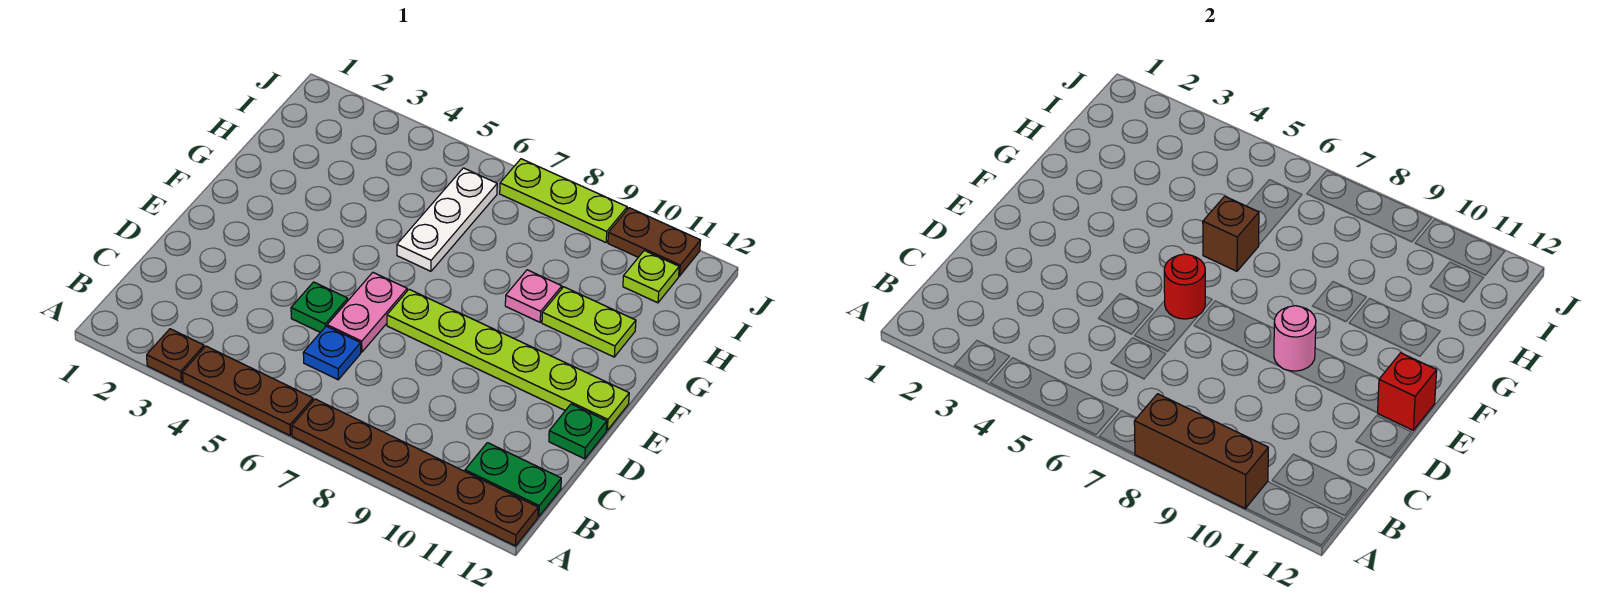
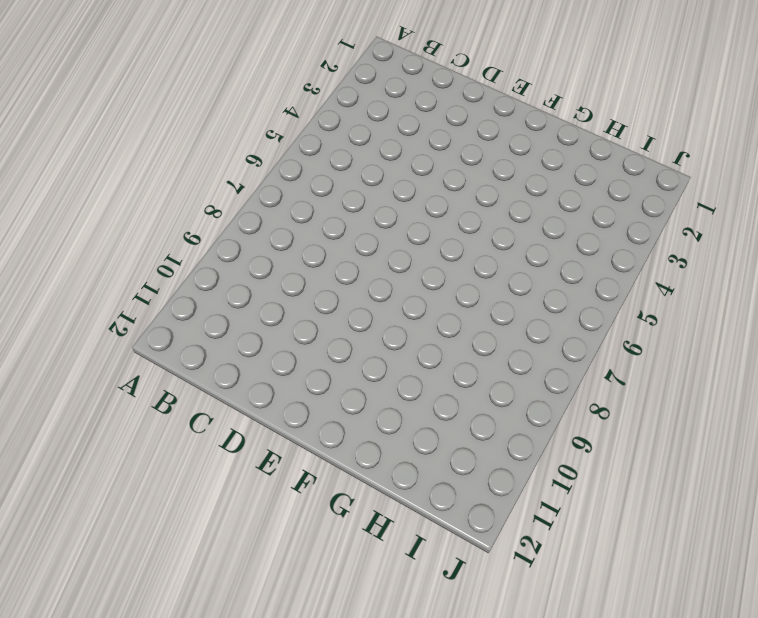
none -> brown 1x1 plate [147,329,204,382]
none -> brown 1x3 plate [183,346,313,435]
none -> brown 1x6 plate [292,399,538,546]

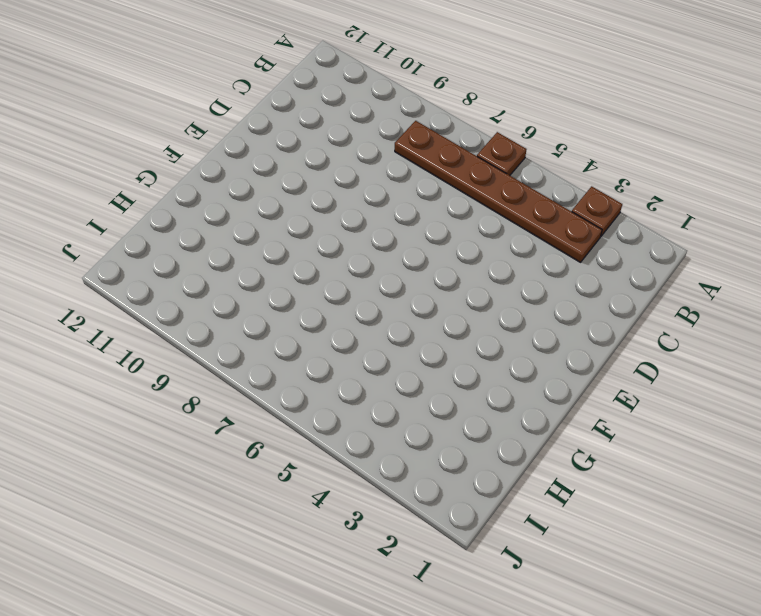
brown 1x1 plate [477,132,527,175] -> brown 1x3 plate [183,346,313,435]
brown 1x6 plate [395,121,602,262] -> brown 1x6 plate moved to [292,399,538,546]
none -> green 1x2 plate [465,443,561,517]
none -> blue 1x1 plate [303,326,361,380]
none -> green 1x1 plate [291,282,348,332]

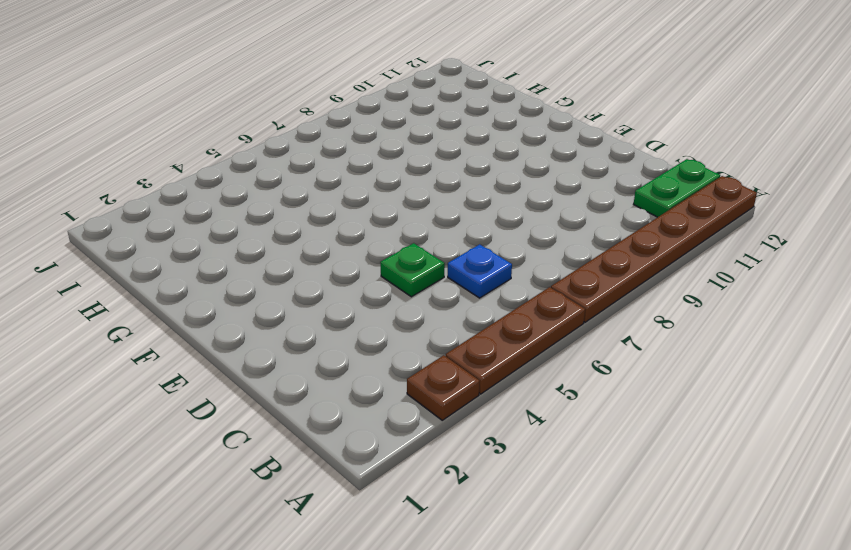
none -> pink 1x2 plate [327,273,407,352]
none -> green 1x1 plate [549,404,607,459]
none -> lime 1x6 plate [387,289,629,430]

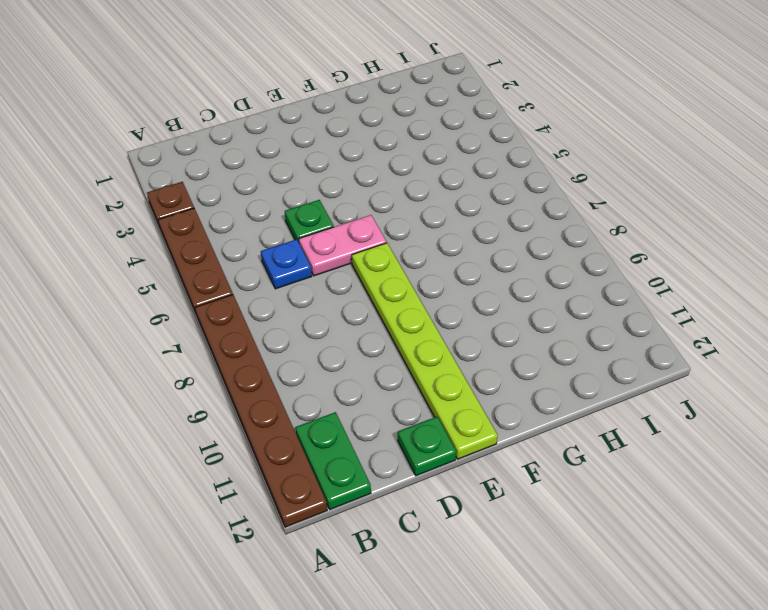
none -> white 1x3 plate [397,168,497,271]
none -> pink 1x1 plate [505,270,562,322]
none -> lime 1x2 plate [542,287,636,357]

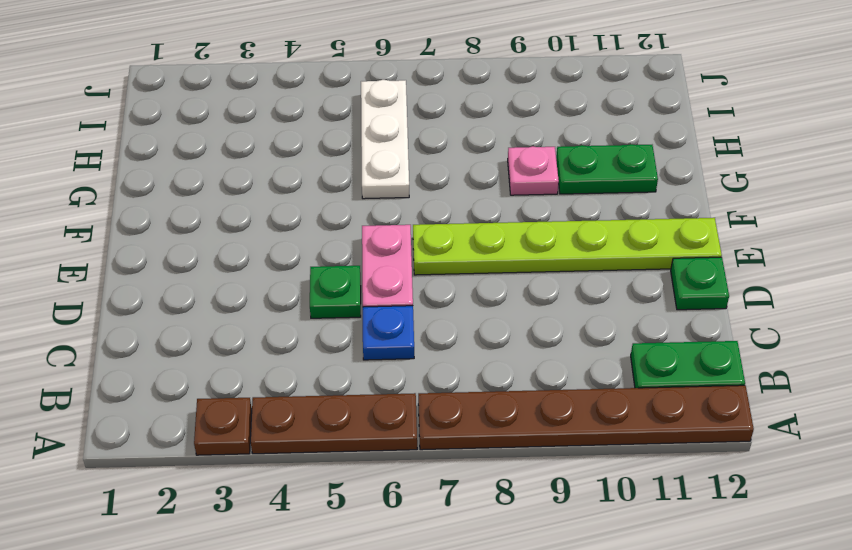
green 1x2 plate [556,144,658,194] -> lime 1x2 plate [542,287,636,357]
none -> lime 1x1 plate [623,251,679,303]
none -> lime 1x3 plate [500,159,627,242]
none -> brown 1x2 plate [608,208,701,276]

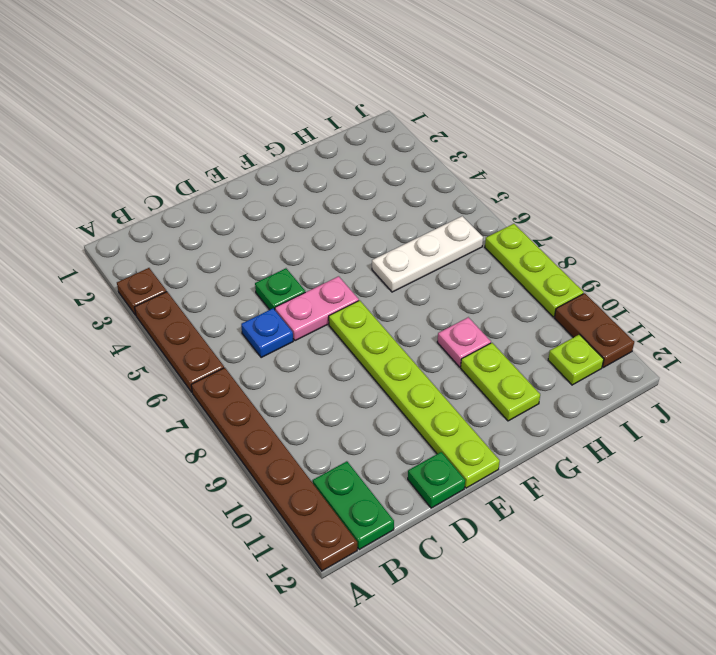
none -> brown 1x3 brick [1134,394,1268,509]
none -> red 1x1 round brick [1164,254,1205,319]
none -> pink 1x1 round brick [1274,306,1316,371]

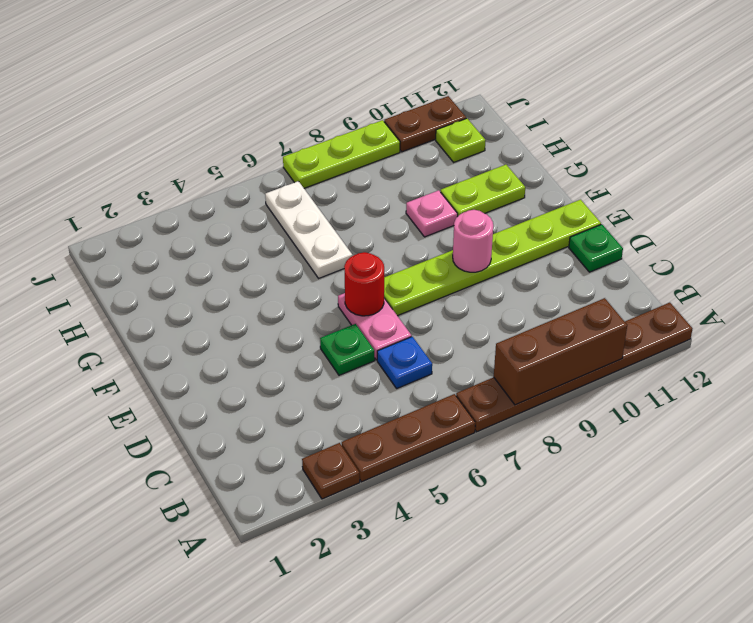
none -> green 1x2 plate [465,443,561,517]
none -> red 1x1 brick [1378,353,1437,430]
none -> brown 1x1 brick [1203,196,1259,271]

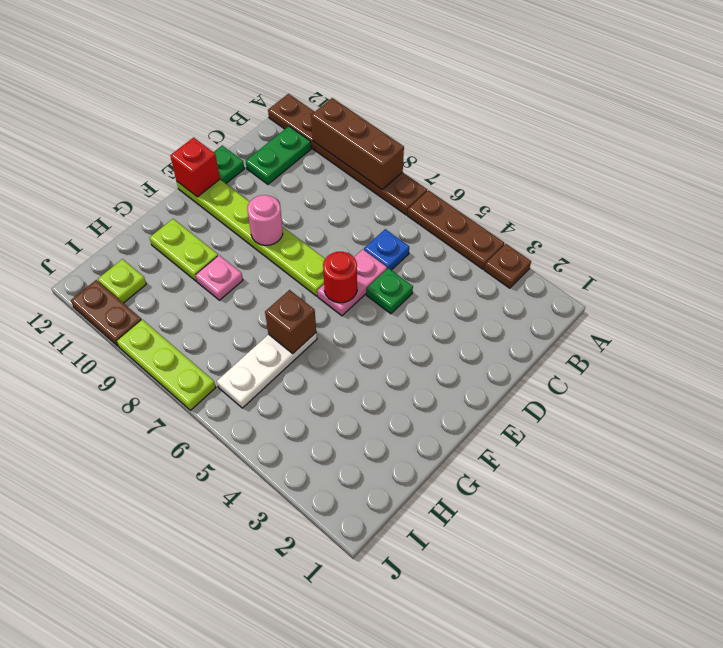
green 1x2 plate [246,126,311,184] -> green 1x2 plate turned to [465,443,561,517]

